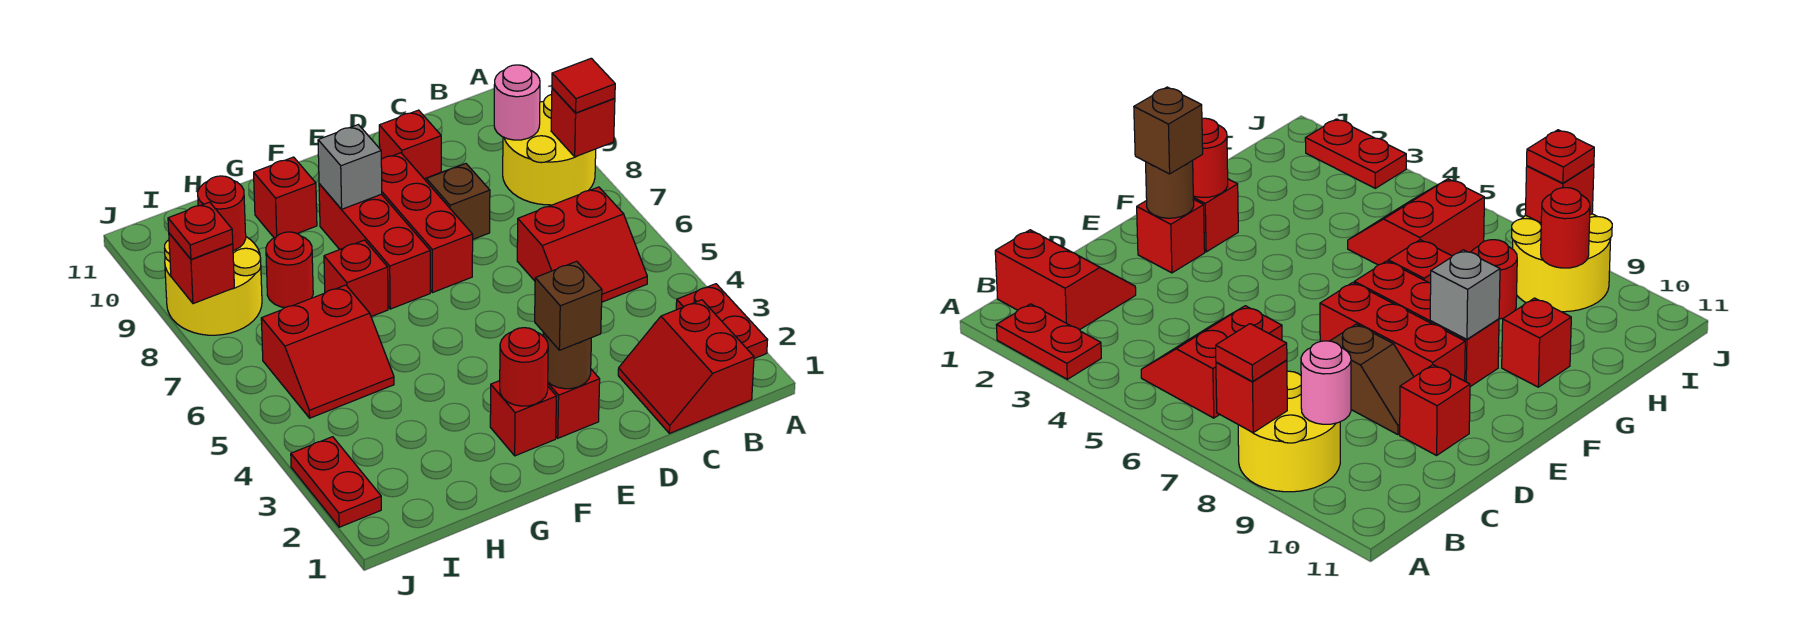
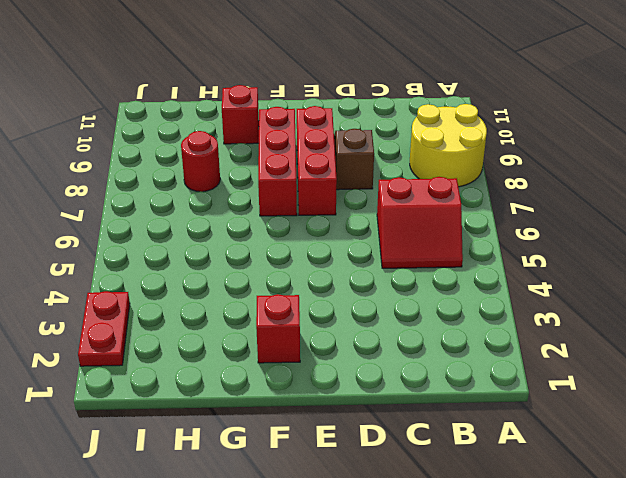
none -> red 1x2 plate [676,284,768,359]
none -> red 2x2 slope [618,300,754,433]
none -> red 1x1 brick [379,110,441,179]

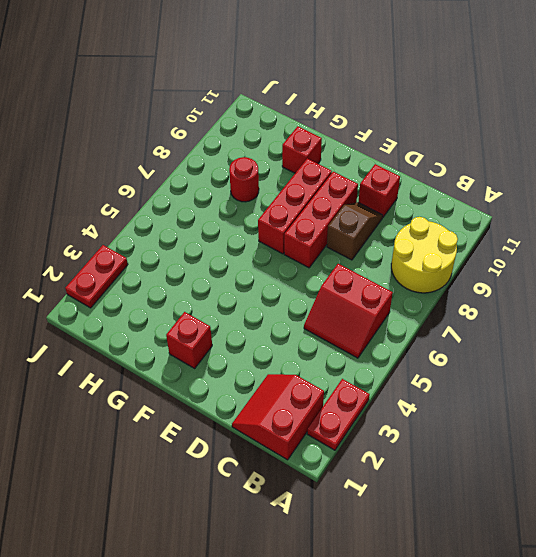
none -> red 1x1 brick [548,369,600,438]
none -> red 1x1 brick [324,240,388,317]
none -> red 2x2 slope [261,285,394,418]

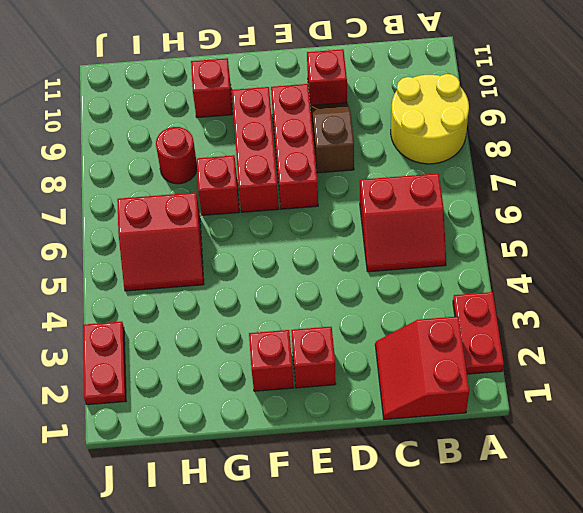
none -> yellow 2x2 round brick [165,237,262,335]
none -> red 1x1 brick [551,88,615,157]
none -> pink 1x1 round brick [494,65,540,140]

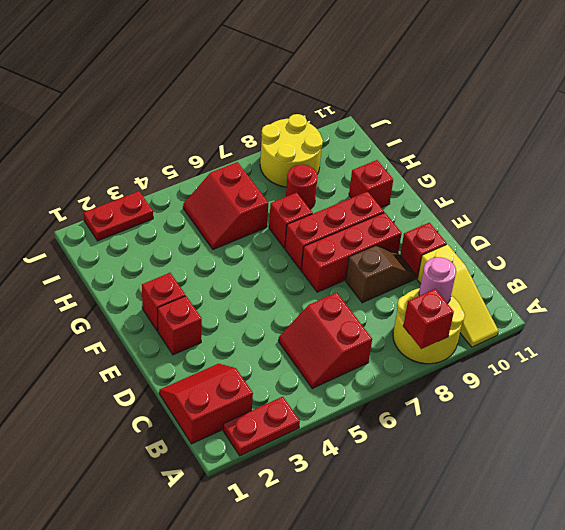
yellow 1x3 slope [417,244,498,347] -> none
none -> brown 1x1 round brick [543,333,591,389]
none -> red 1x1 round brick [500,328,548,406]
none -> grey 1x1 brick [318,125,382,209]

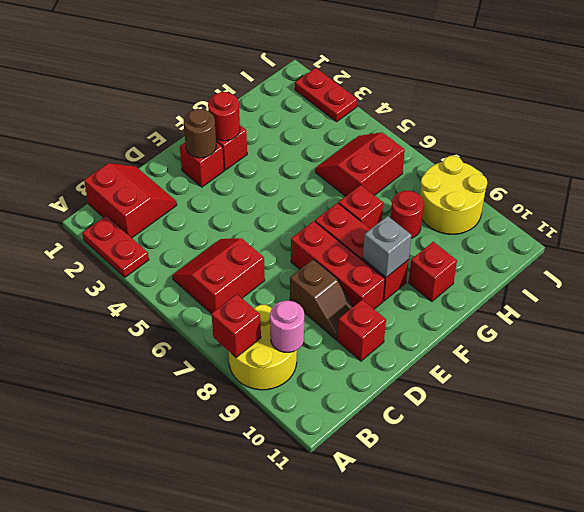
none -> red 1x1 round brick [198,176,246,251]
none -> red 1x1 brick [169,233,234,304]
none -> red 1x1 tile [552,58,615,113]

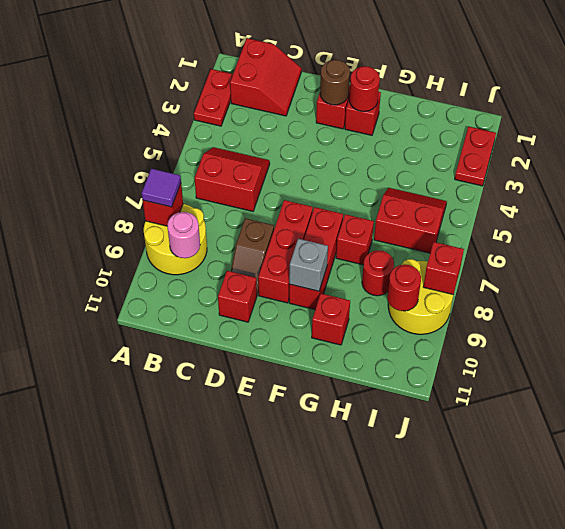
purple 1x1 tile [142,169,181,207] -> red 1x1 tile [552,58,615,113]
none -> brown 1x1 brick [535,261,602,350]
none -> red 1x1 plate [168,202,233,259]

